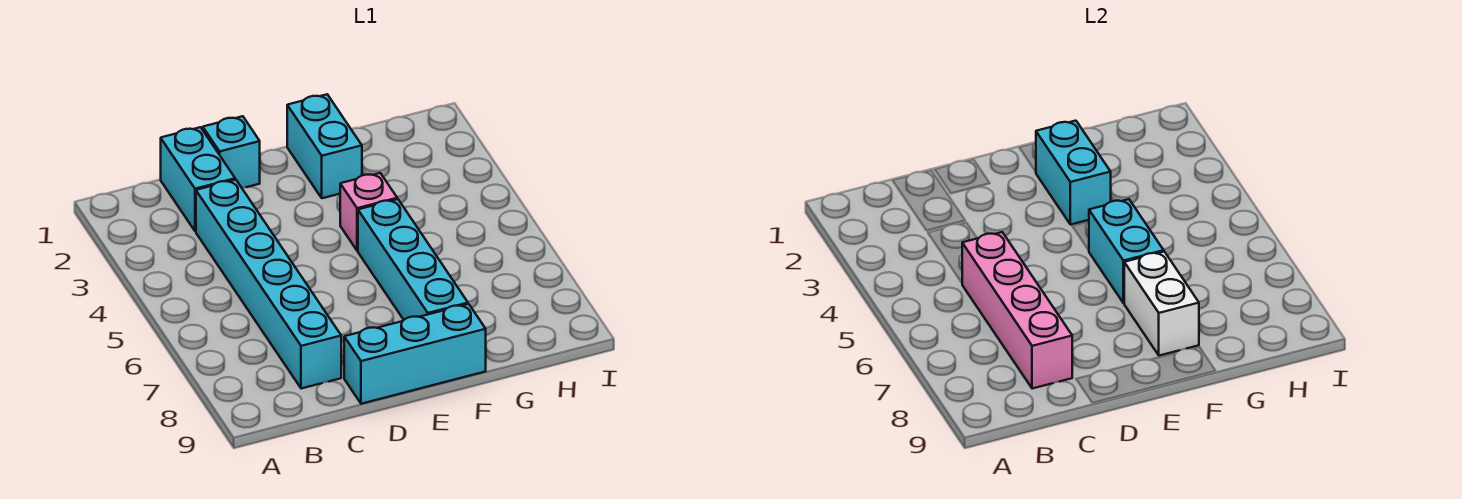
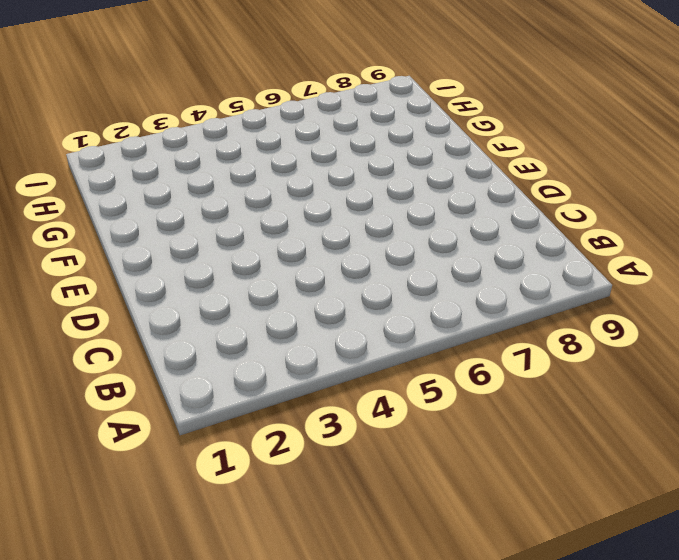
none -> cyan 1x2 brick [161,127,235,231]
none -> cyan 1x6 brick [196,180,341,389]

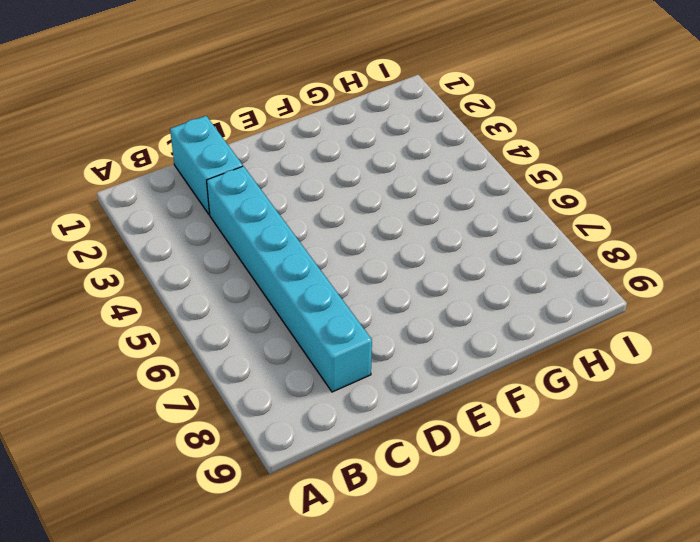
none -> cyan 1x1 brick [203,116,260,188]
none -> cyan 1x3 brick [344,304,486,404]

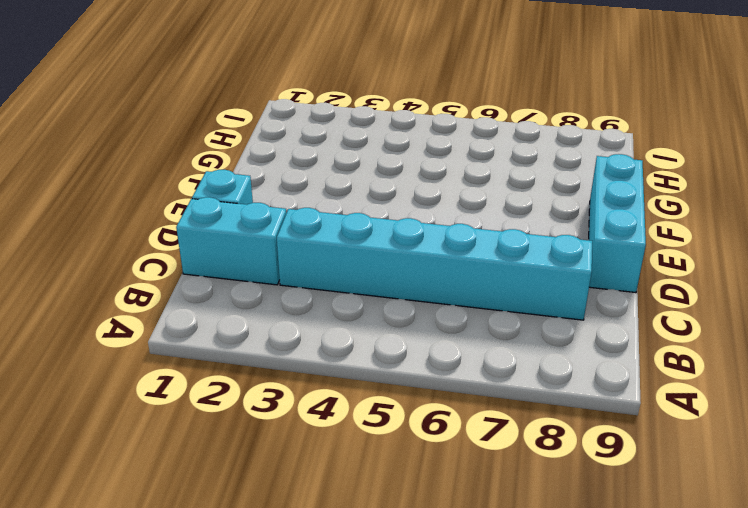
none -> cyan 1x2 brick [287,94,362,198]
none -> pink 1x1 brick [340,173,397,251]

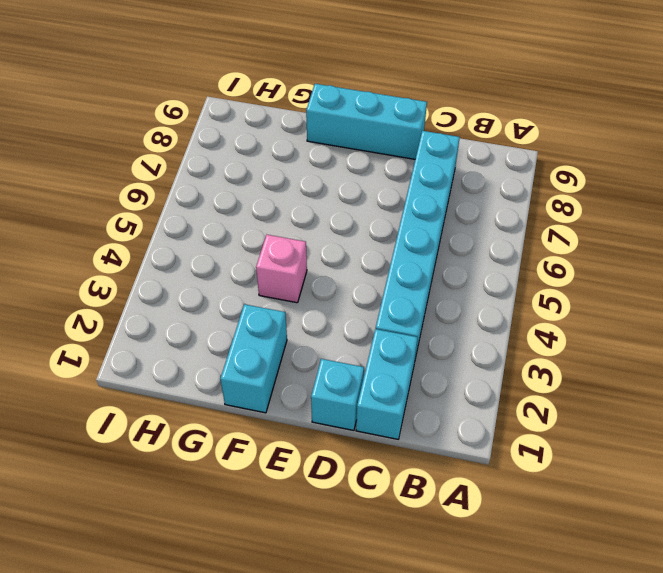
none -> cyan 1x4 brick [358,199,468,320]
none -> pink 1x4 brick [962,232,1072,389]

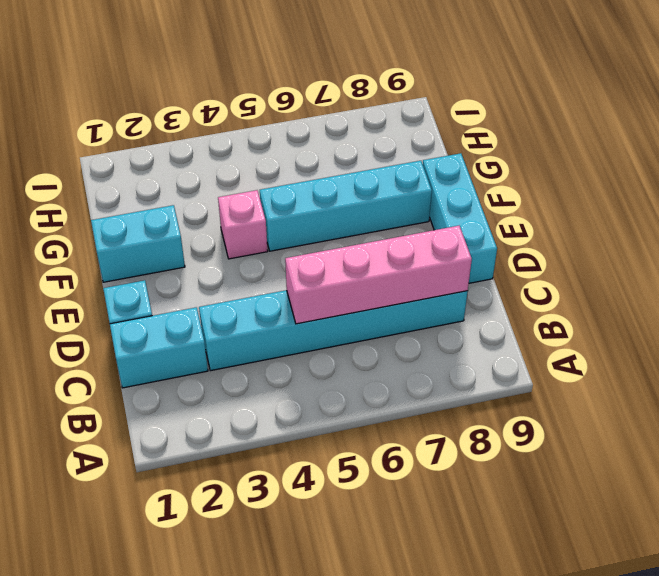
none -> cyan 1x2 brick [1036,121,1111,225]
none -> cyan 1x2 brick [1089,199,1164,303]

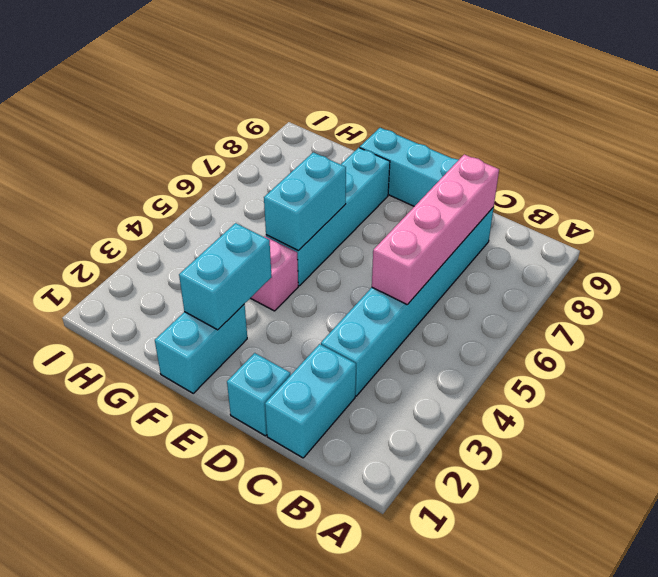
none -> white 1x2 brick [1124,252,1199,356]

